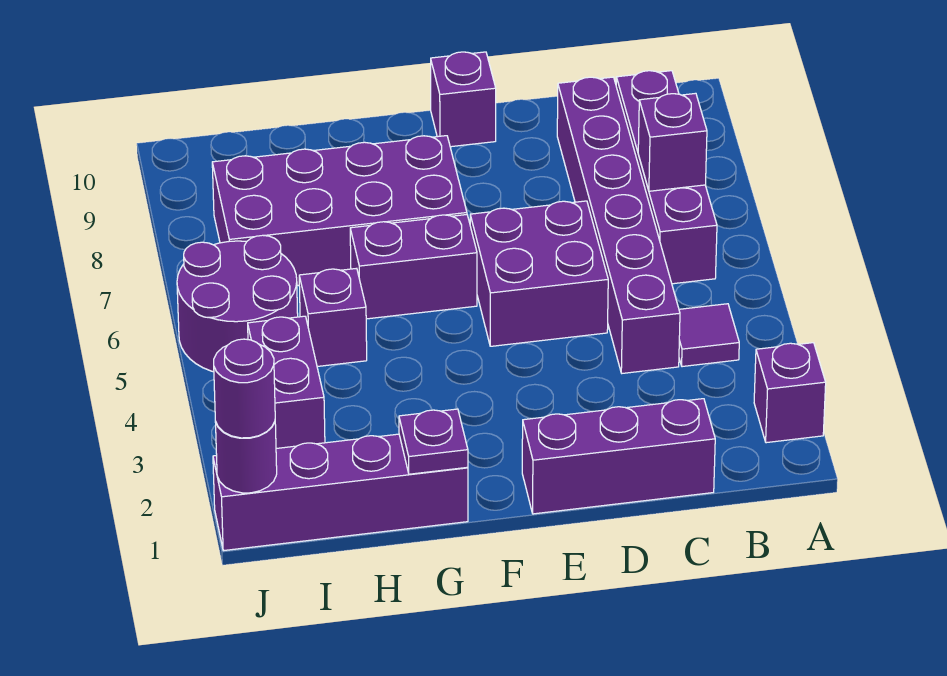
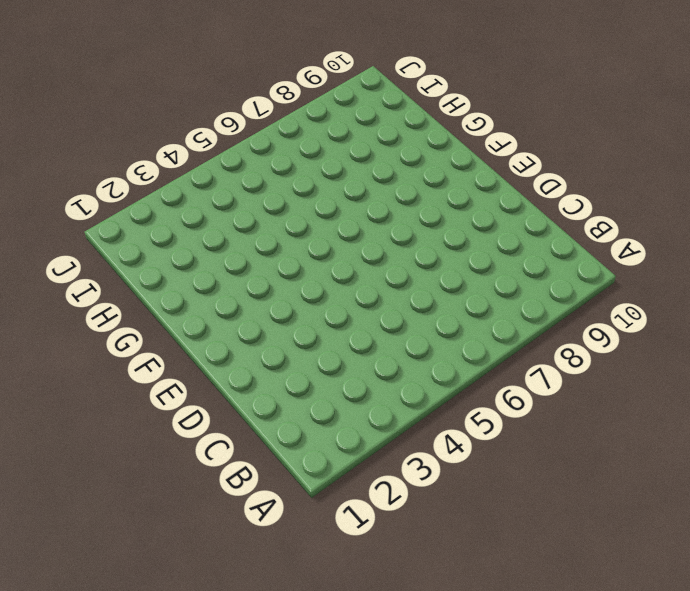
none -> purple 1x1 brick [754,343,826,443]
none -> purple 1x1 tile [679,304,739,367]
none -> purple 1x4 brick [616,71,717,284]

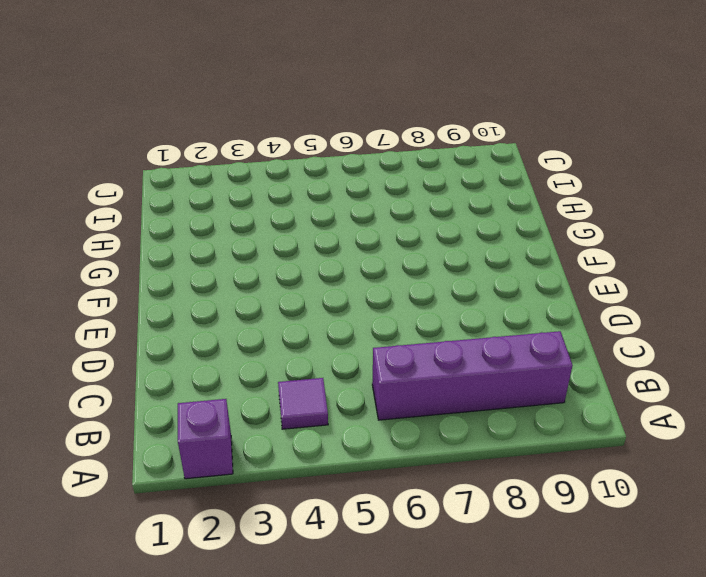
none -> purple 1x3 brick [522,399,715,514]
none -> purple 1x6 brick [557,77,680,373]
none -> purple 2x2 brick [470,201,608,346]

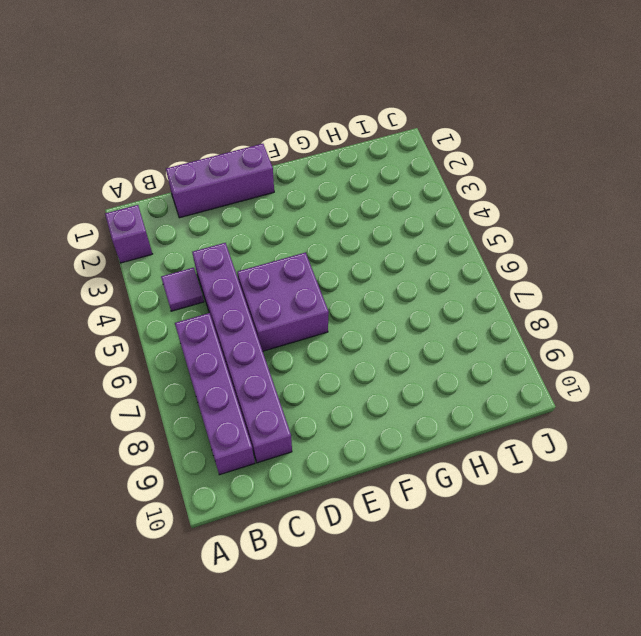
none -> purple 1x1 brick [431,52,496,147]
none -> purple 1x2 brick [350,215,477,319]
none -> purple 2x4 brick [212,136,467,285]

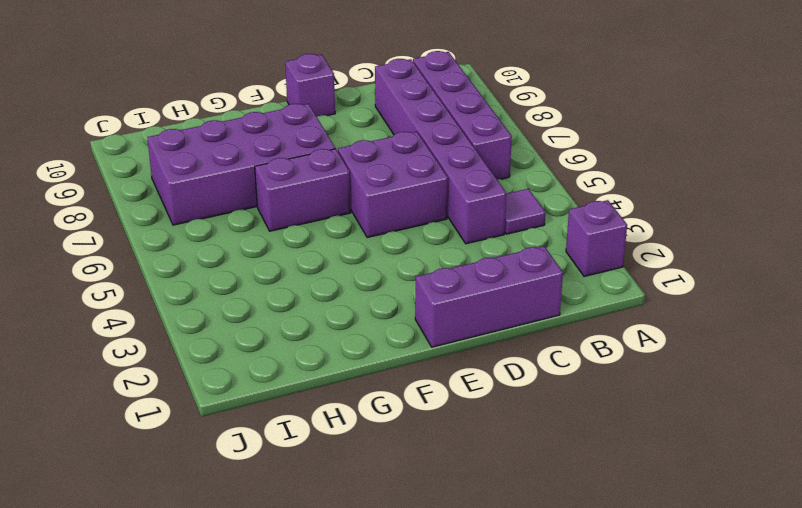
none -> purple 1x4 brick [213,434,468,551]
none -> purple 1x1 brick [299,268,367,366]
none -> purple 1x2 brick [248,316,325,448]

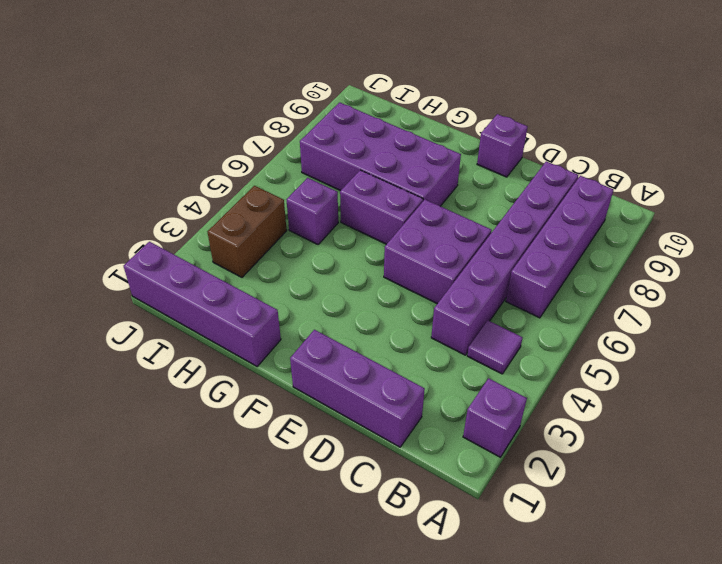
brown 1x2 brick [208,186,287,277] -> purple 1x2 brick [248,316,325,448]
none -> purple 2x2 round brick [177,235,298,372]
none -> purple 1x1 brick [638,93,707,191]
none -> purple 1x1 plate [399,409,468,474]

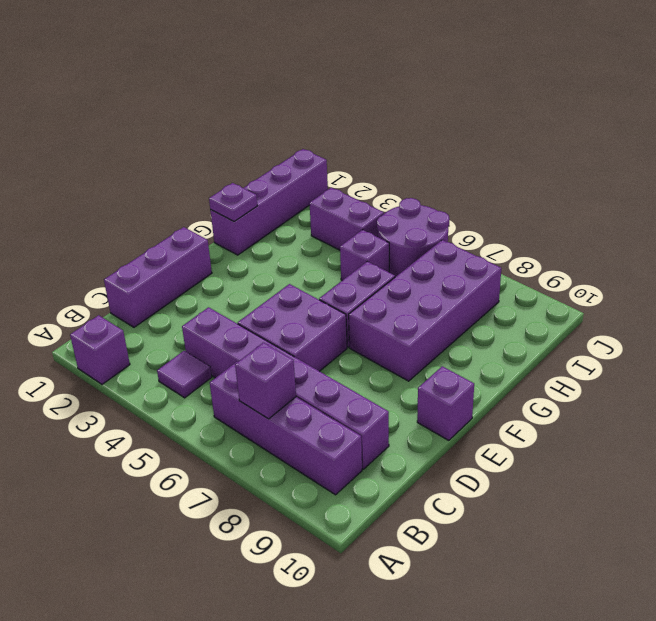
none -> purple 1x1 round brick [215,422,277,493]
none -> purple 1x1 round brick [214,339,275,438]

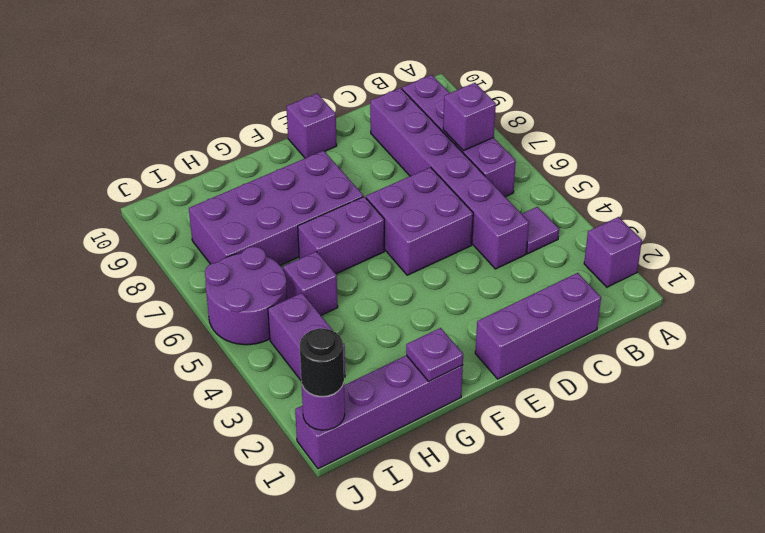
black 1x1 round brick [300,328,344,396] -> purple 1x1 round brick [214,339,275,438]

